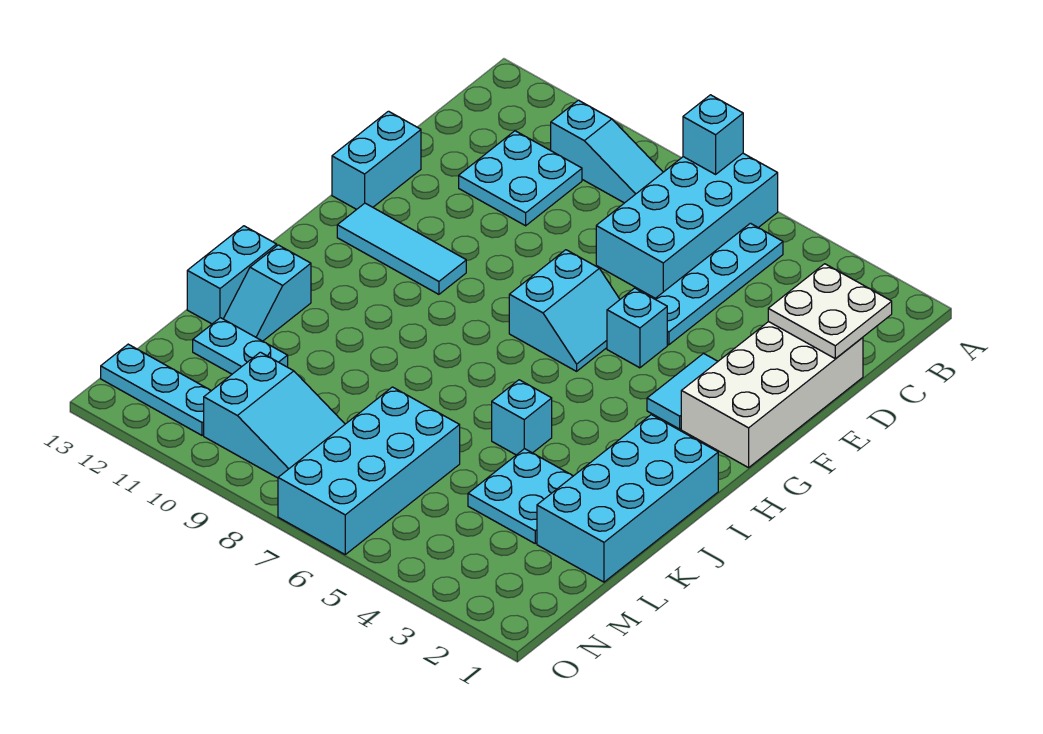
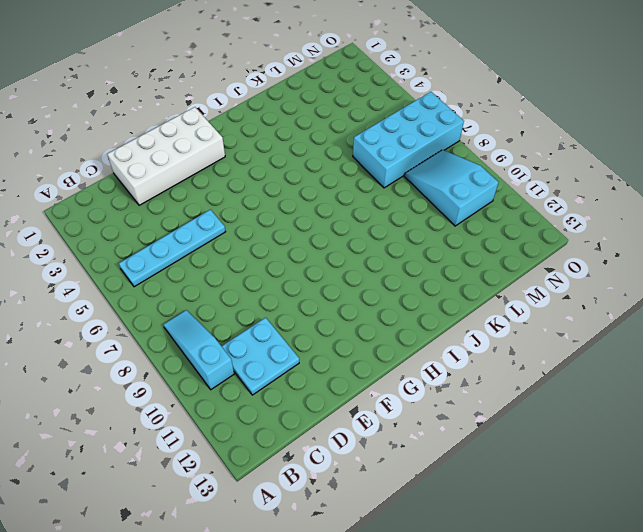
none -> cyan 2x4 brick [596,153,778,298]
none -> cyan 1x2 brick [332,111,421,209]
none -> cyan 1x2 tile [647,354,718,429]

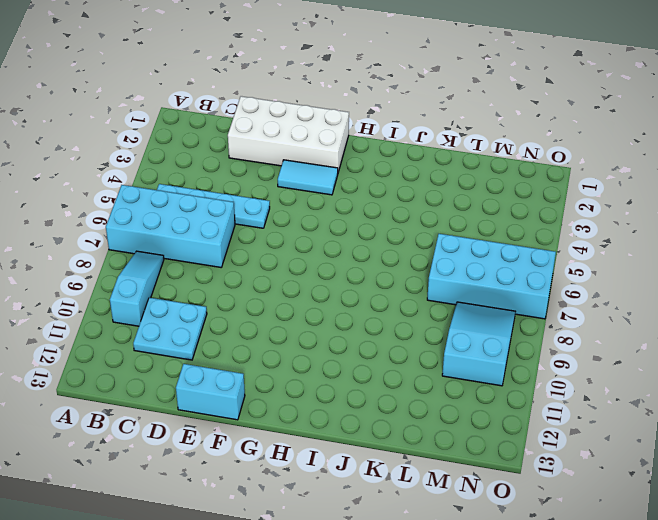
none -> cyan 1x1 brick [607,288,667,368]
none -> cyan 2x2 slope [509,250,620,371]
none -> cyan 1x3 tile [337,203,466,294]

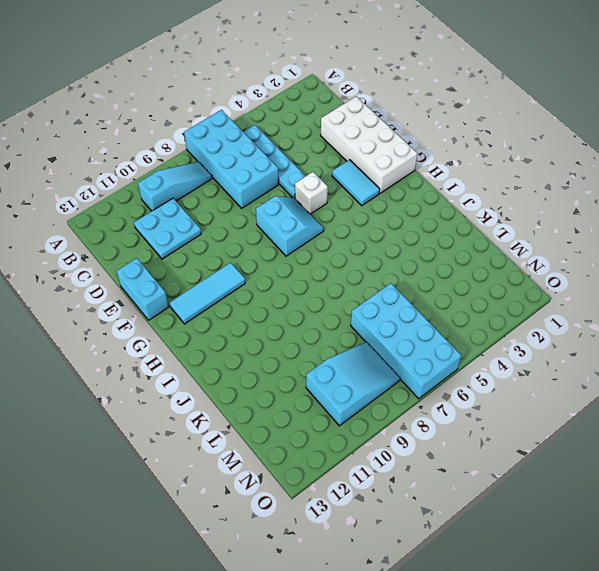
white 1x1 brick [295,172,328,214] -> cyan 1x1 brick [607,288,667,368]
none -> cyan 2x4 brick [537,415,718,582]
none -> cyan 1x1 brick [492,380,552,455]
none -> cyan 1x2 slope [224,245,311,341]

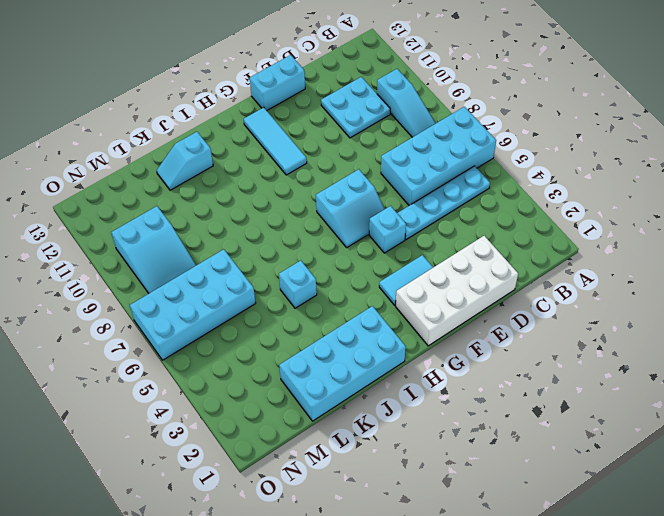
none -> cyan 1x2 brick [187,226,277,324]
none -> cyan 2x2 plate [468,449,573,543]
none -> cyan 1x2 plate [193,318,288,374]

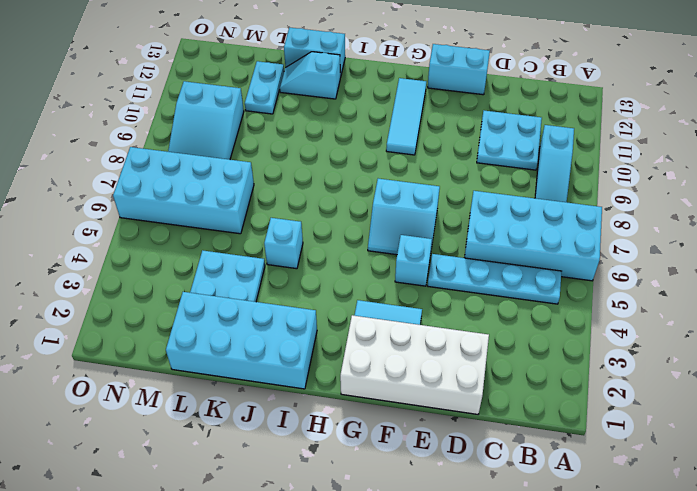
none -> cyan 1x3 plate [101,344,211,435]
none -> cyan 1x1 brick [683,95,743,174]
none -> white 2x2 plate [768,264,892,359]

